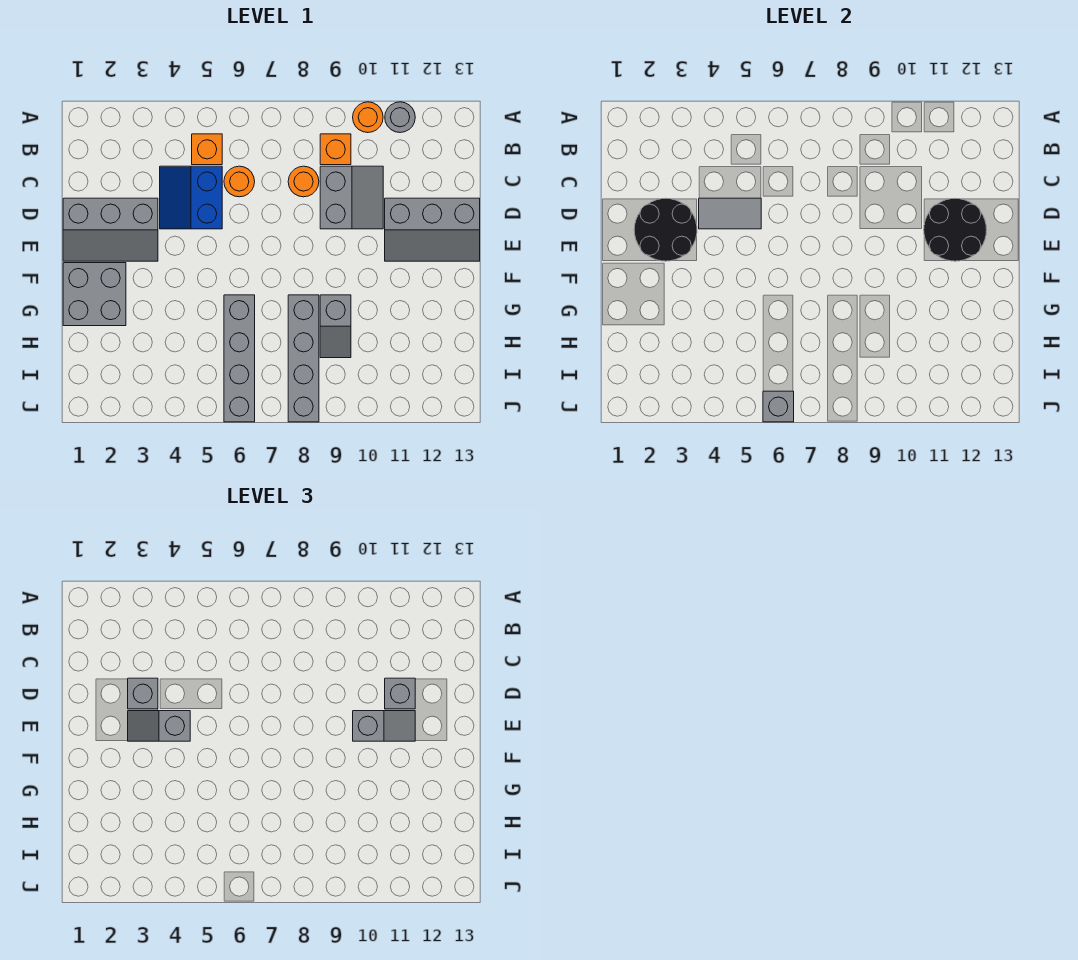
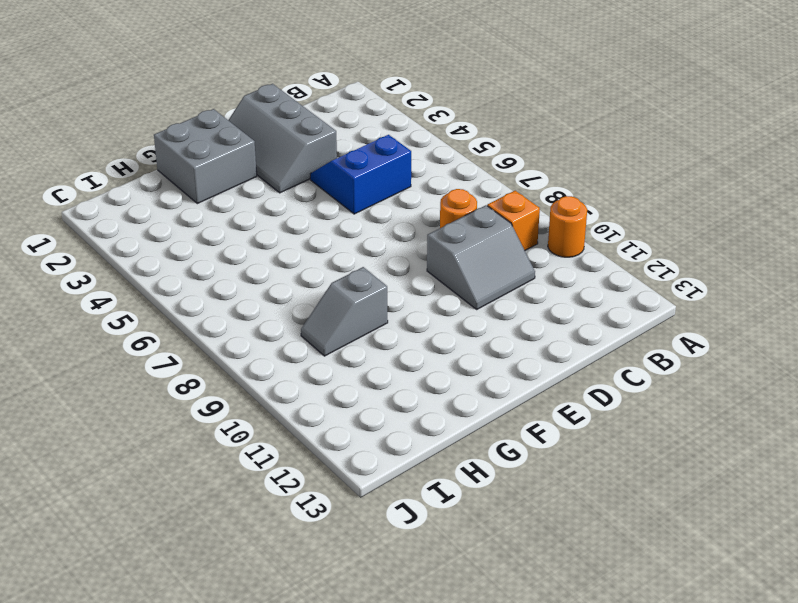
none -> grey 1x1 round brick [385,102,415,133]
none -> orange 1x1 brick [192,134,222,165]
none -> orange 1x1 round brick [224,166,255,197]

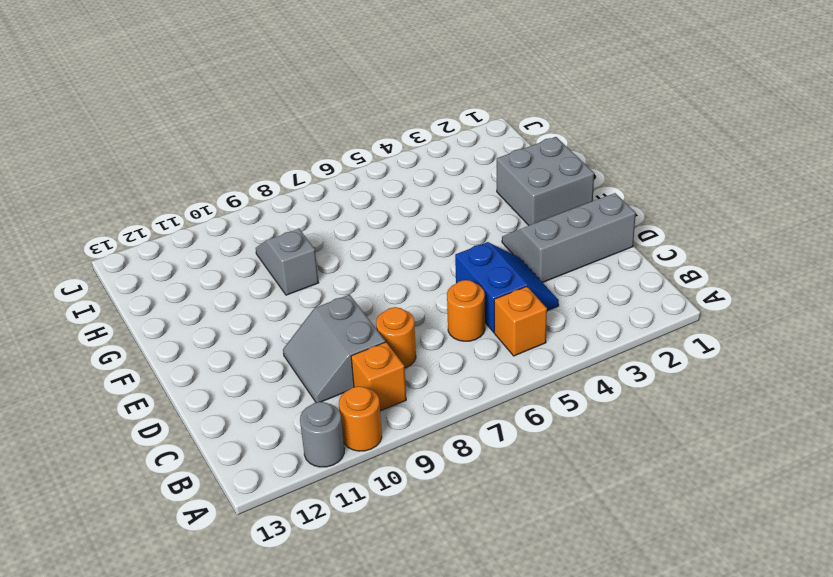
none -> grey 2x3 slope [385,198,480,261]
none -> grey 1x4 brick [224,295,255,422]
none -> grey 1x4 brick [288,295,319,422]

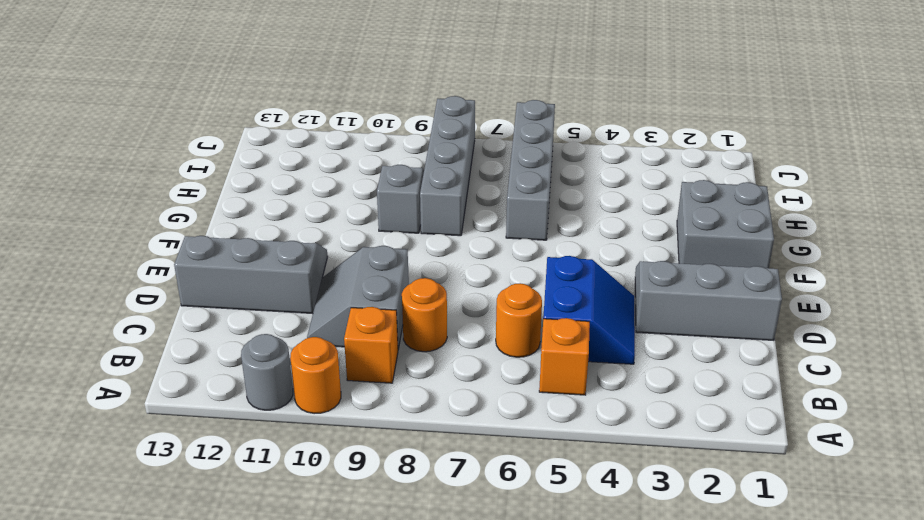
none -> black 2x2 round brick [634,198,697,261]
none -> grey 1x2 tile [699,198,761,229]
none -> black 2x2 round brick [924,198,987,261]

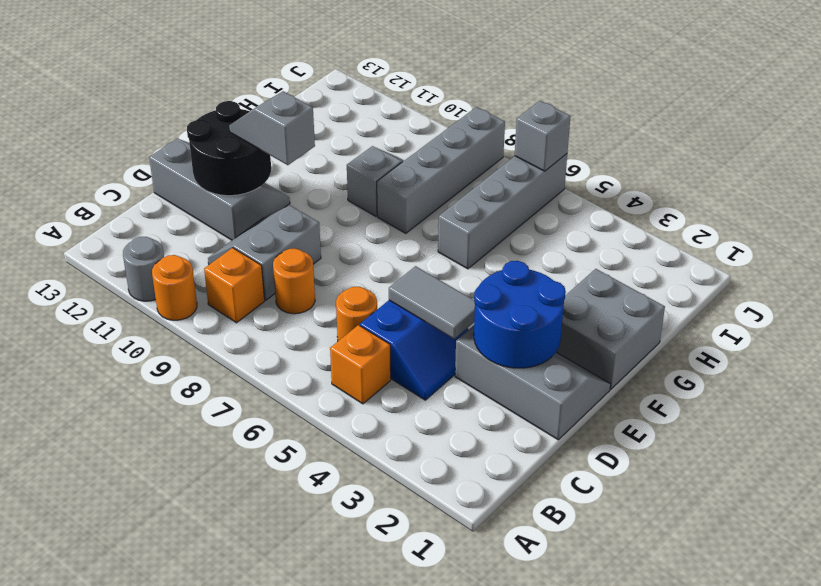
blue 2x2 round brick [474,261,566,368] -> black 2x2 round brick [634,198,697,261]
none -> grey 1x1 brick [128,678,158,709]
none -> grey 1x1 brick [385,678,415,709]
none -> grey 1x2 slope [128,711,190,741]

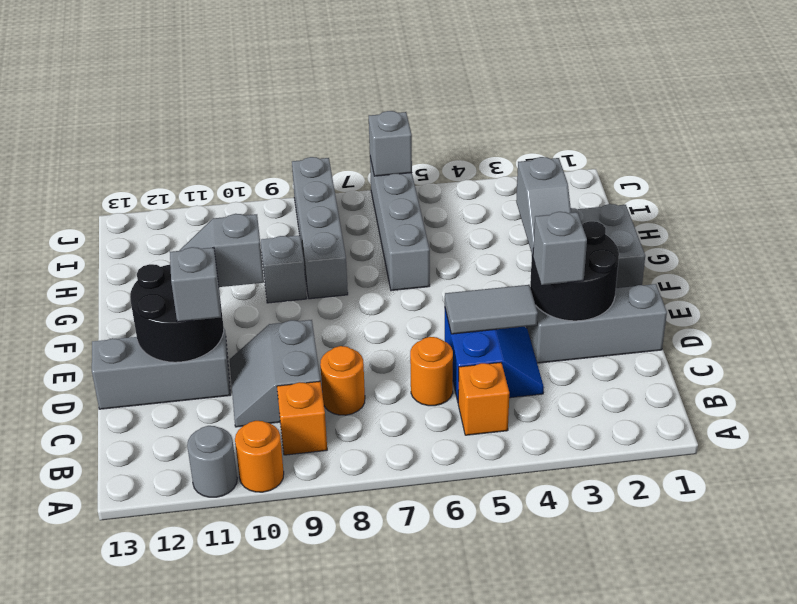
grey 1x2 slope [516,157,571,255] -> grey 1x2 slope turned to [128,711,190,741]

